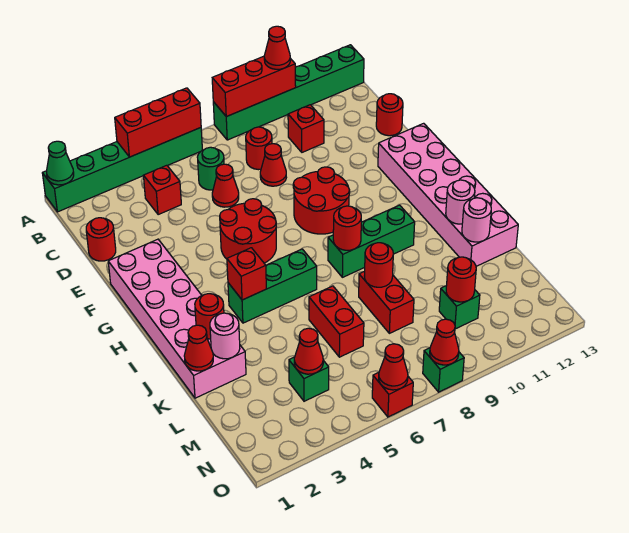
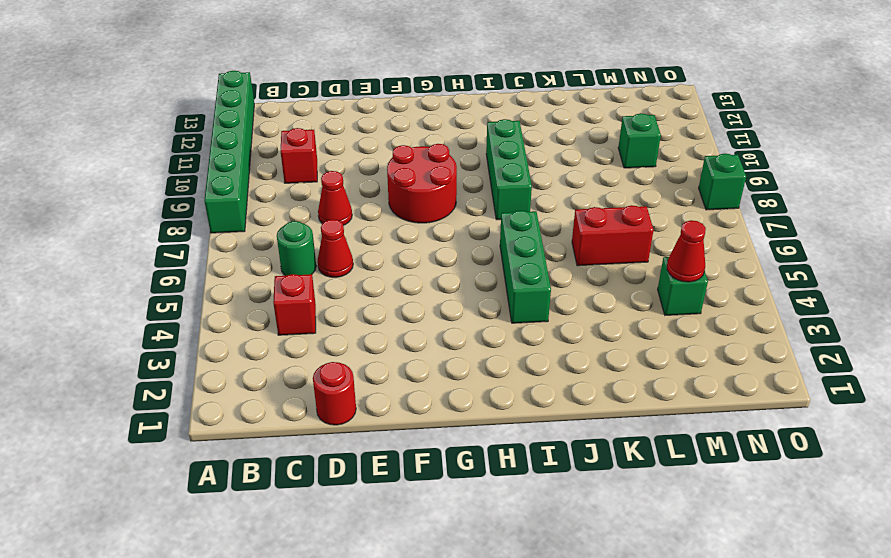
none -> green 1x6 brick [42,128,202,212]
none -> red 1x1 round brick [246,127,272,170]
none -> red 1x1 round brick [376,94,403,136]
none -> pink 2x6 brick [108,239,246,398]

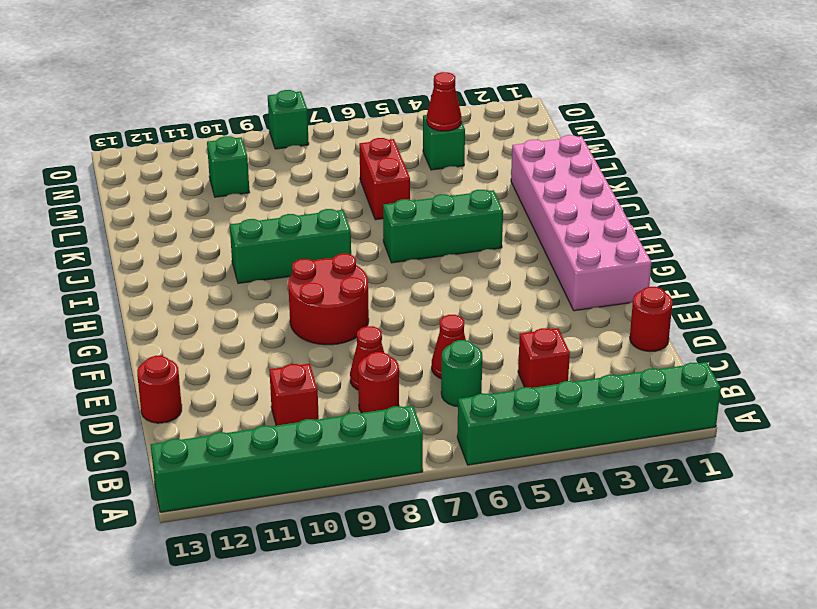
none -> red 2x2 round brick [220,199,276,263]
none -> pink 2x6 brick [378,123,518,266]
none -> red 1x2 brick [359,271,414,333]
none -> red 1x1 brick [372,372,413,417]

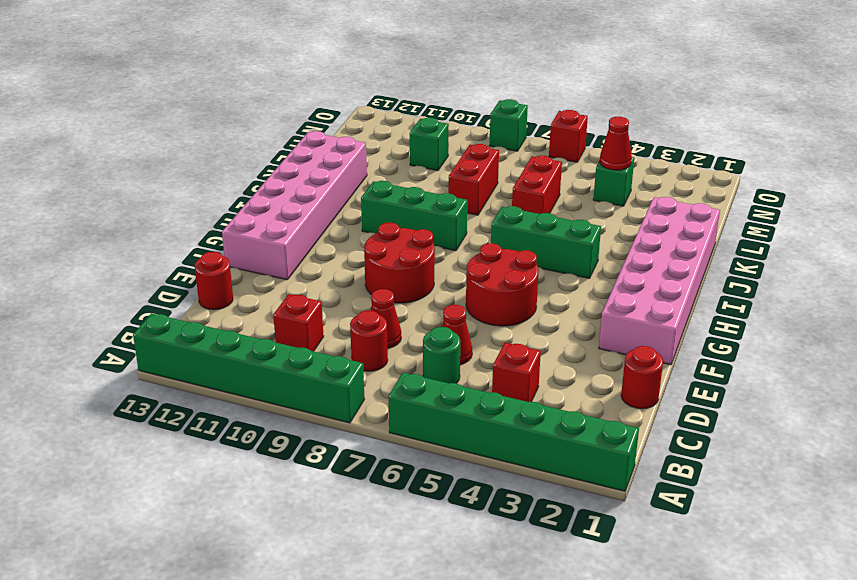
none -> green 1x1 cone [47,141,74,185]
none -> red 1x3 brick [115,88,201,157]
none -> red 1x3 brick [212,56,296,117]
none -> red 1x1 brick [227,248,266,300]

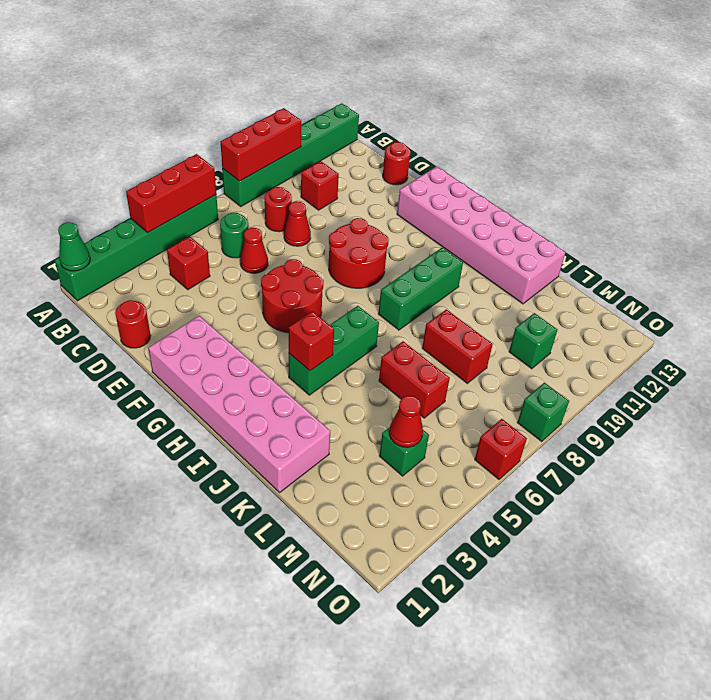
none -> red 1x1 round brick [333,206,361,250]
none -> red 1x1 round brick [195,294,224,339]
none -> pink 1x1 round brick [446,180,475,224]
none -> red 1x1 cone [184,325,213,371]

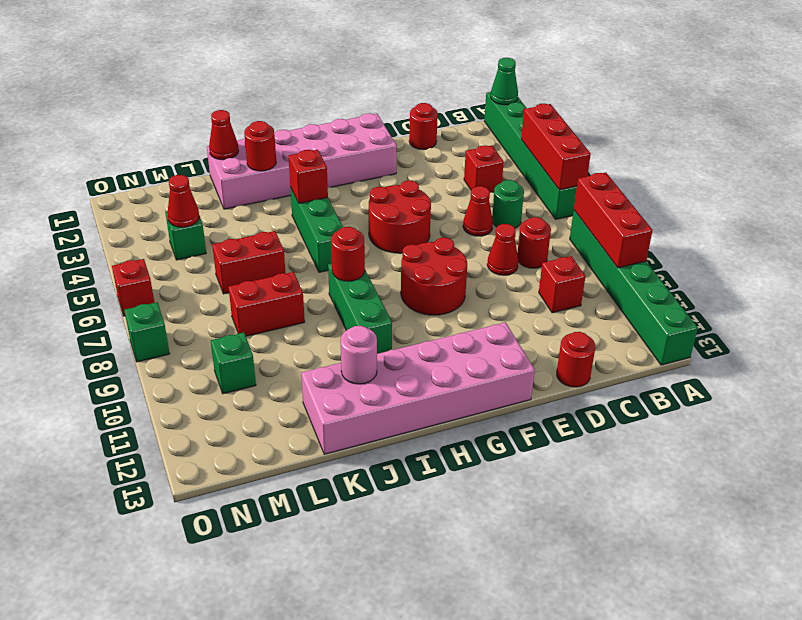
none -> pink 1x1 round brick [210,313,240,359]
none -> red 1x1 round brick [365,243,393,287]
none -> pink 1x1 round brick [462,198,491,242]
none -> red 1x1 round brick [446,257,476,302]

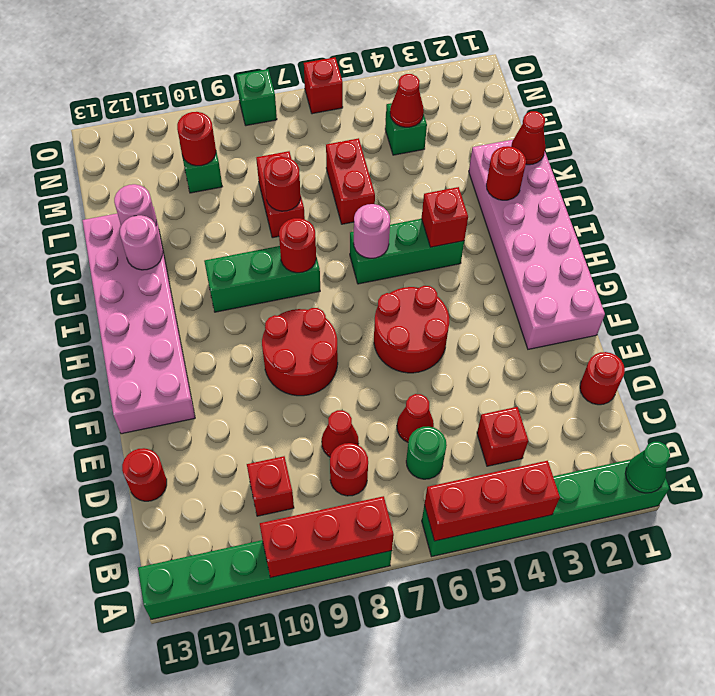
pink 1x1 round brick [354,204,390,258] -> pink 1x1 round brick moved to [210,313,240,359]
none -> red 1x1 cone [379,344,408,390]
none -> red 1x1 cone [430,319,459,365]
none -> red 1x1 cone [264,26,290,69]

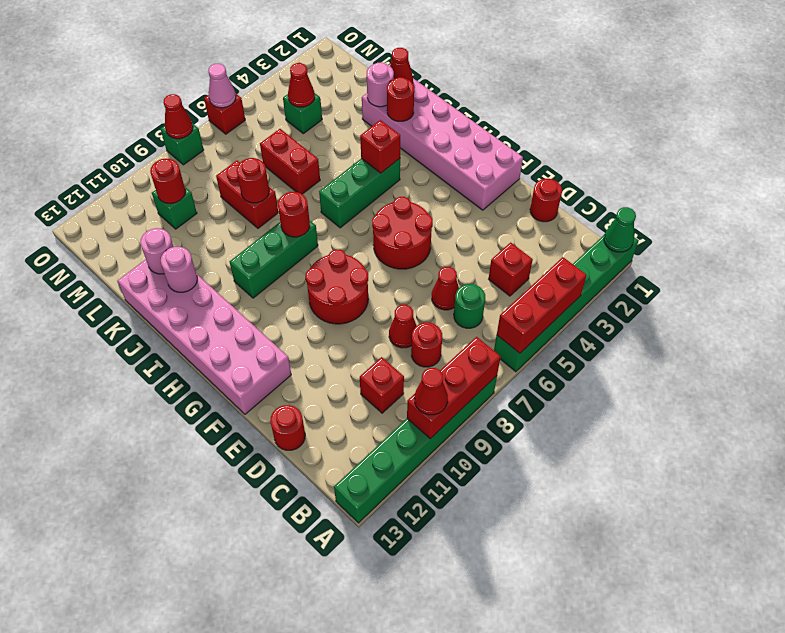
pink 1x1 cone [209,64,236,108] -> red 1x1 cone [379,344,408,390]

